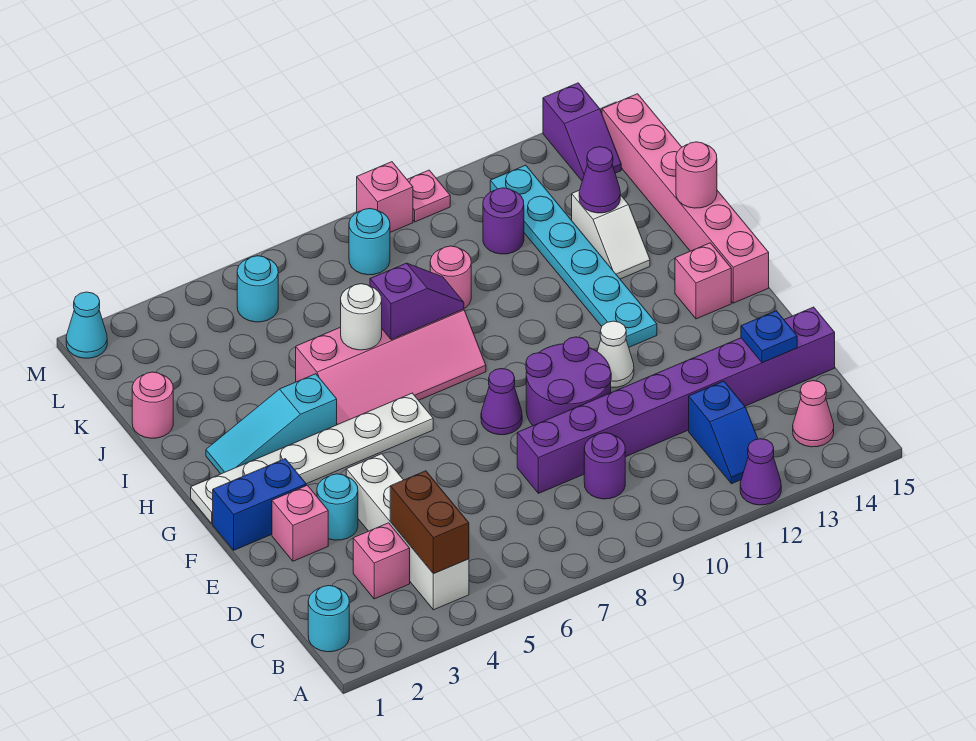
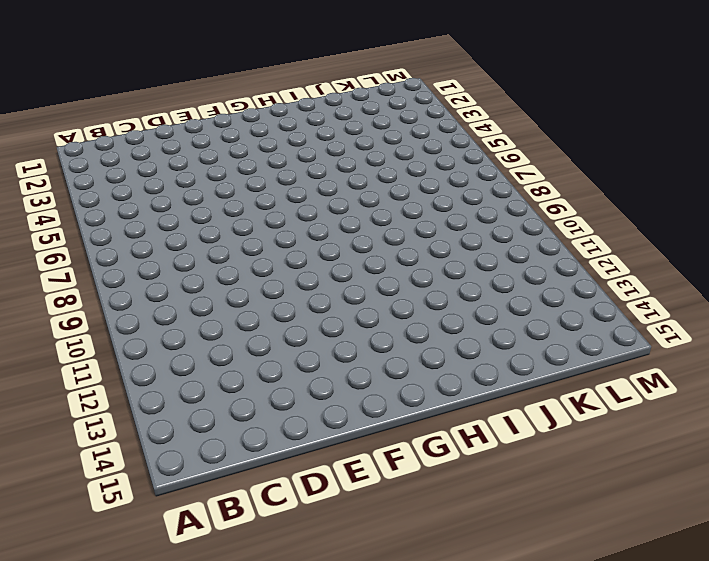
none -> purple 1x1 cone [740,439,781,505]
none -> cyan 1x1 round brick [308,586,349,652]
none -> white 1x4 brick [346,454,469,610]
none -> blue 1x2 slope [689,381,758,484]

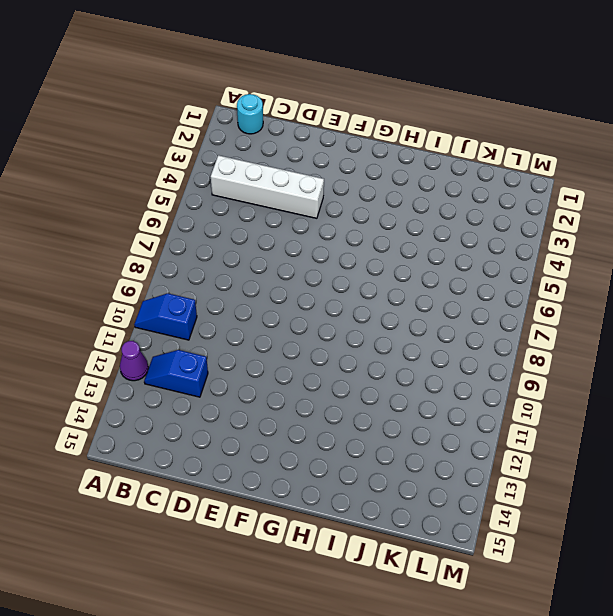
blue 1x2 slope [134,293,197,340] -> none
none -> pink 1x1 cone [793,381,834,447]
none -> pink 1x1 brick [353,523,410,599]
none -> purple 1x1 round brick [584,433,625,499]
none -> purple 1x8 brick [517,307,835,493]

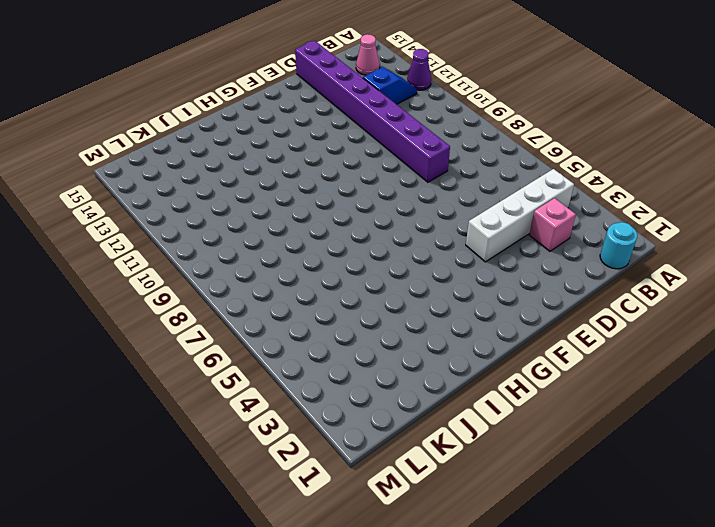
none -> purple 1x1 round brick [584,433,625,499]
none -> pink 1x1 brick [272,485,328,561]
none -> cyan 1x1 round brick [317,474,358,540]
none -> purple 2x2 round brick [526,337,611,426]

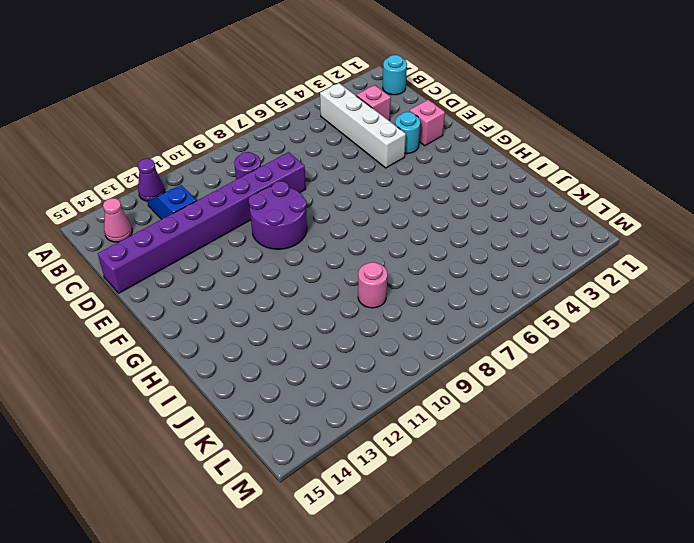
none -> blue 1x2 brick [213,459,306,550]
none -> purple 1x1 cone [481,369,522,435]
none -> white 1x1 cone [597,321,634,387]
none -> white 1x6 plate [191,393,433,524]

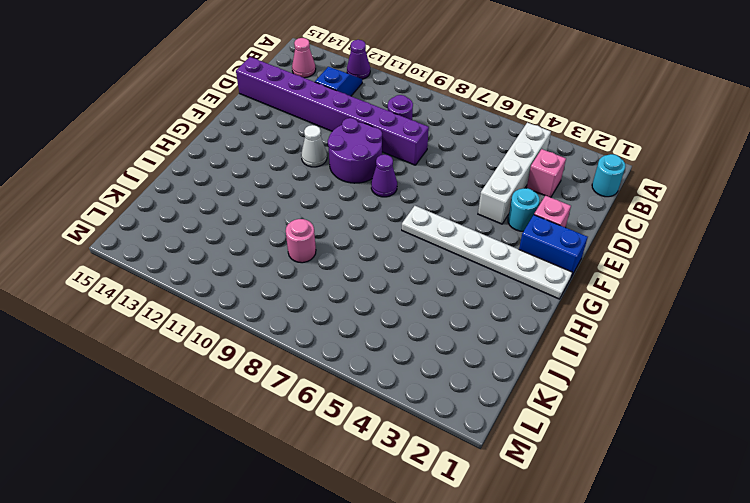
none -> cyan 1x6 plate [490,165,657,347]
none -> pink 1x1 brick [675,243,731,319]
none -> pink 1x6 brick [602,94,769,303]
none -> cyan 1x3 slope [206,374,337,474]

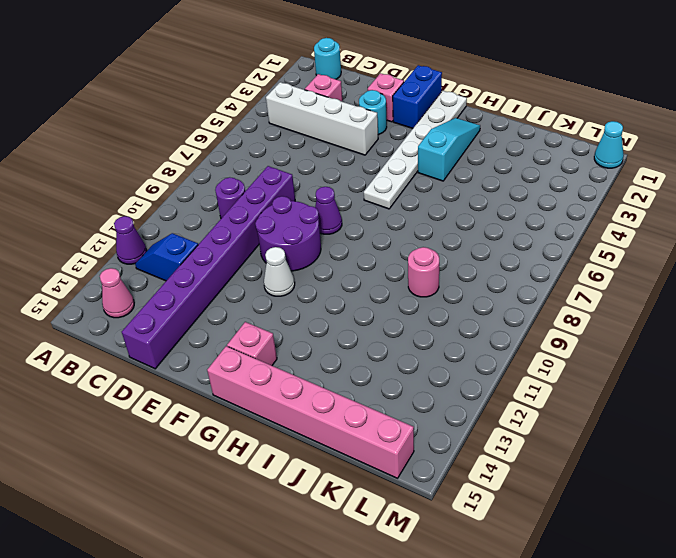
none -> cyan 1x6 plate [490,165,657,347]
none -> pink 2x4 slope [296,309,486,425]
none -> white 1x2 slope [572,191,650,279]
none -> pink 1x1 round brick [132,372,173,438]

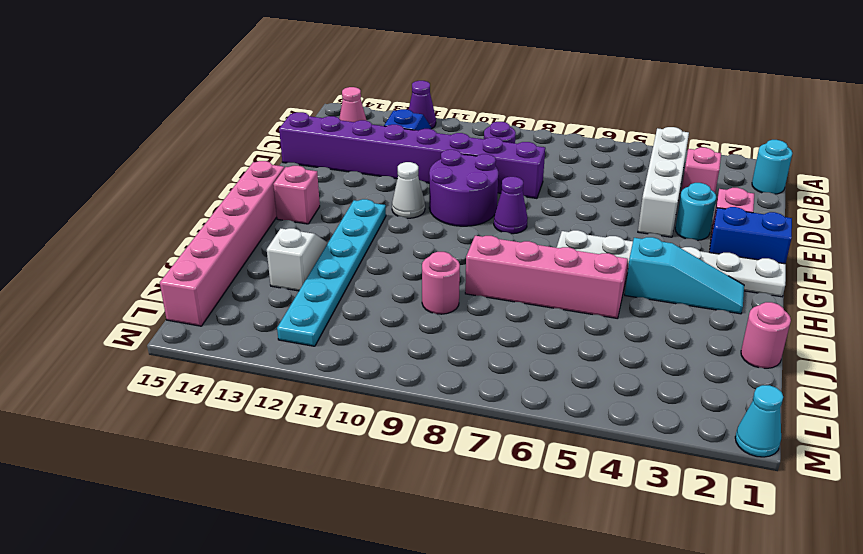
none -> purple 1x1 round brick [483,188,524,254]
none -> cyan 1x1 round brick [237,256,278,322]
none -> cyan 1x1 round brick [349,209,390,275]
none -> purple 1x2 slope [543,83,621,181]

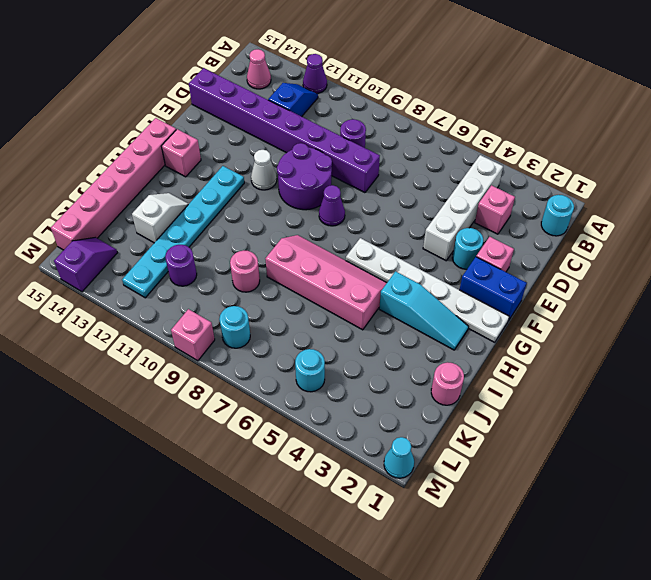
none -> pink 1x1 plate [407,170,450,222]
none -> brown 1x2 brick [390,471,469,574]
none -> blue 1x1 plate [741,311,797,363]
none -> white 1x1 round brick [341,284,382,350]

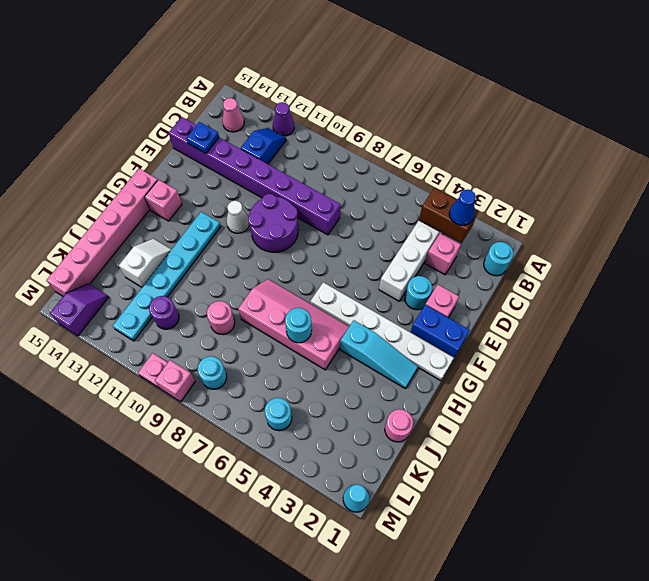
brown 1x2 brick [419,188,478,243] -> brown 1x2 brick turned to [390,471,469,574]
blue 1x1 cone [449,190,476,225] -> none
cyan 1x1 round brick [285,308,312,343] -> white 1x1 round brick [341,284,382,350]
none -> purple 1x1 round brick [584,433,625,499]
none -> purple 1x1 cone [481,369,522,435]
none -> purple 1x2 slope [370,263,464,340]
none -> pink 1x1 round brick [676,142,717,208]

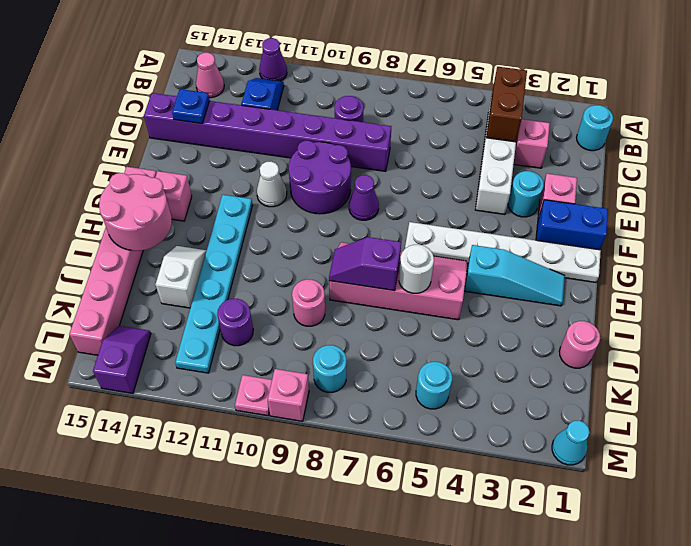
pink 2x2 round brick [99,173,172,251] -> pink 1x1 round brick [676,142,717,208]
none -> purple 1x1 cone [579,147,620,213]

